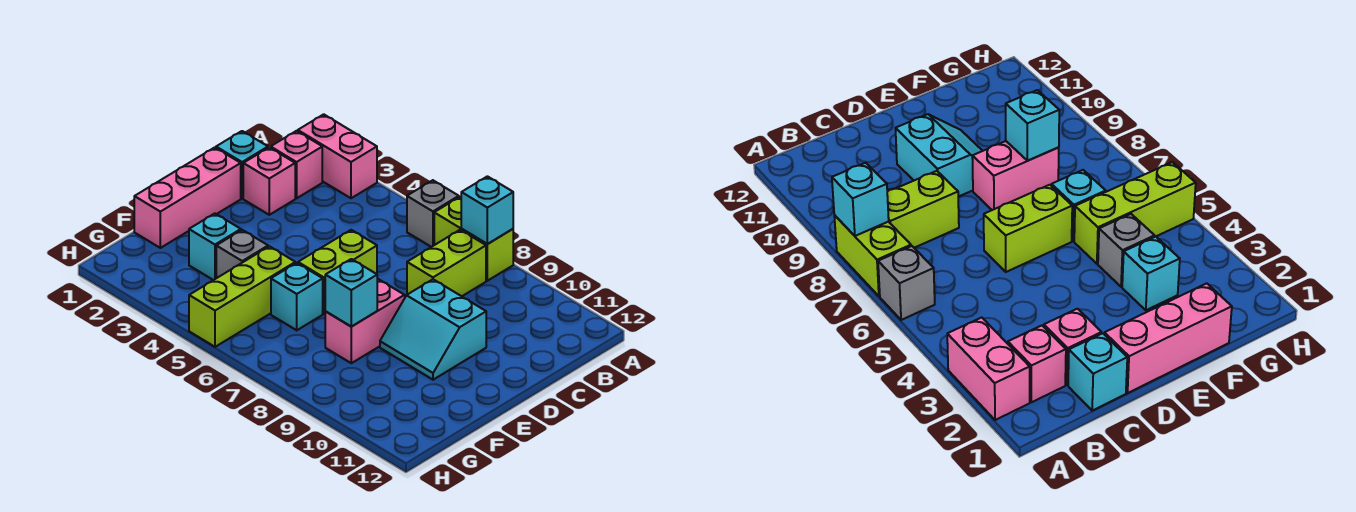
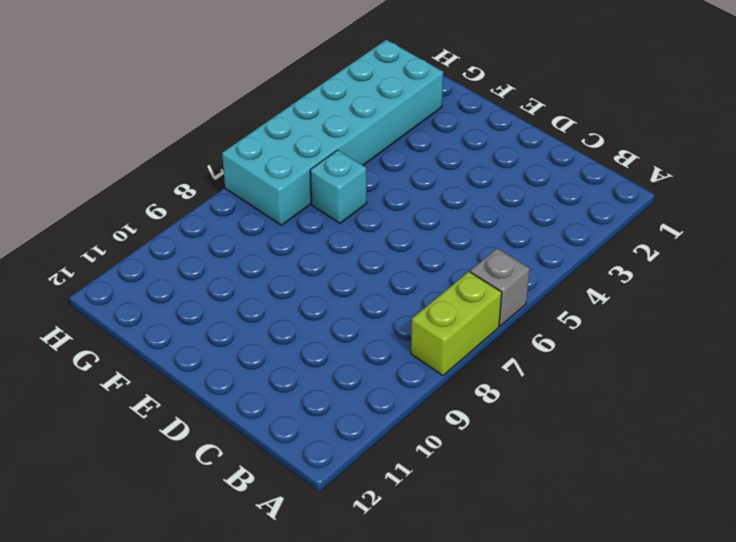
cyan 2x6 brick [222,40,443,225] -> lime 1x3 brick [189,246,295,347]
none -> pink 1x2 brick [298,114,377,198]
none -> pink 1x1 brick [271,131,322,198]
none -> lime 1x2 brick [407,230,486,296]

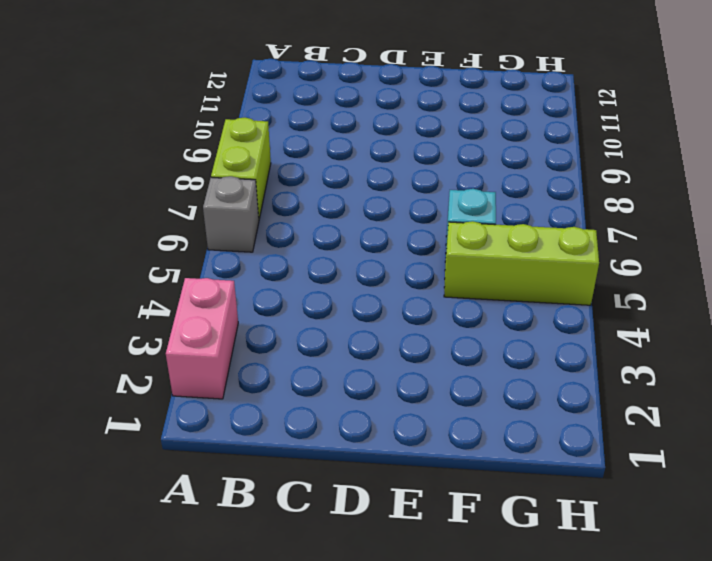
none -> pink 1x1 brick [271,131,322,198]
none -> lime 1x2 brick [407,230,486,296]
none -> cyan 1x1 brick [216,131,268,198]

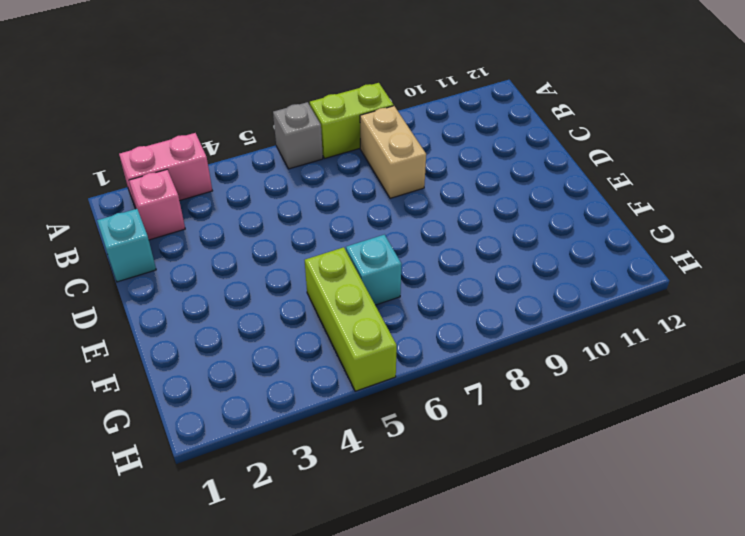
tan 1x2 brick [360,106,426,198] -> lime 1x2 brick [407,230,486,296]
none -> pink 1x1 brick [243,147,295,215]
none -> pink 1x3 brick [134,147,241,248]
none -> lime 1x2 brick [298,230,377,314]

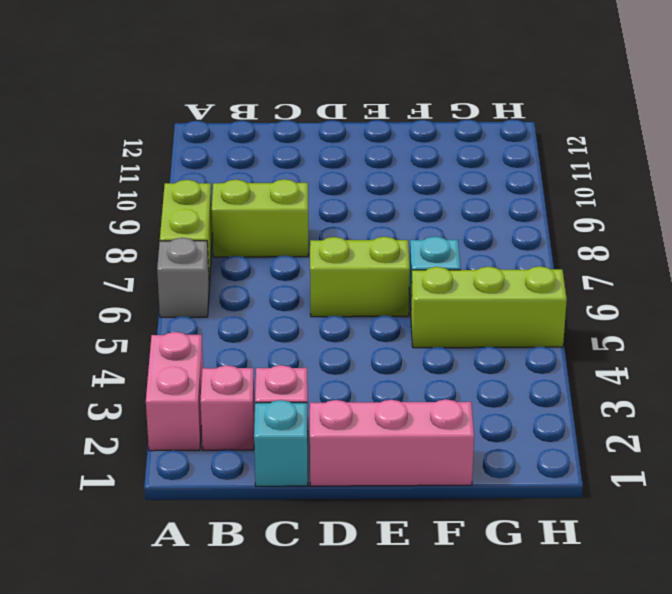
none -> cyan 2x2 slope [380,279,486,380]
none -> pink 1x2 brick [325,279,405,363]
none -> cyan 1x1 brick [189,214,241,280]

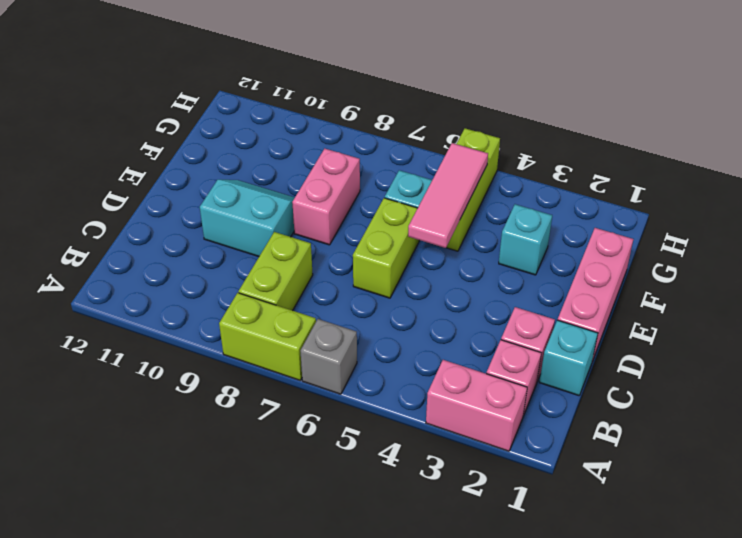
pink 1x3 tile [408,143,488,248] -> none
none -> grey 1x1 brick [216,230,268,278]
none -> cyan 1x1 brick [461,176,513,244]
none -> cyan 1x1 brick [325,259,377,327]

